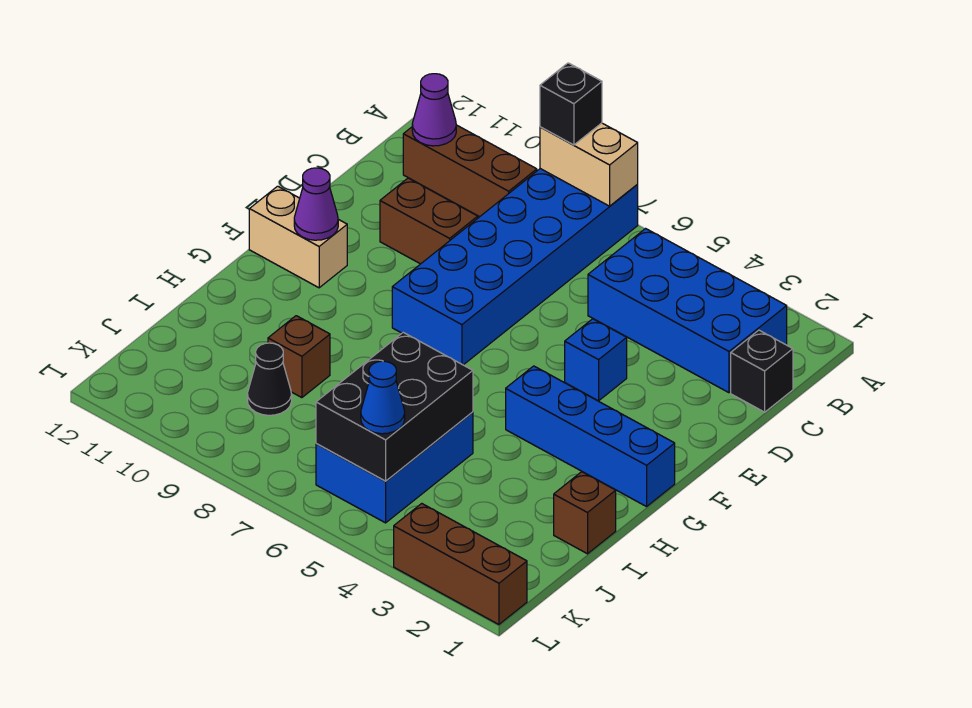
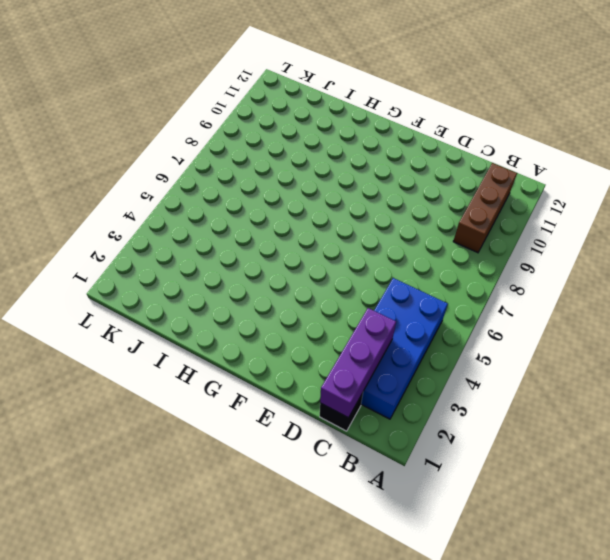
purple 1x3 brick [320,308,396,418] -> none
none -> blue 2x6 brick [392,169,638,365]
none -> brown 1x2 brick [380,178,478,264]
none -> blue 1x1 brick [565,319,627,401]

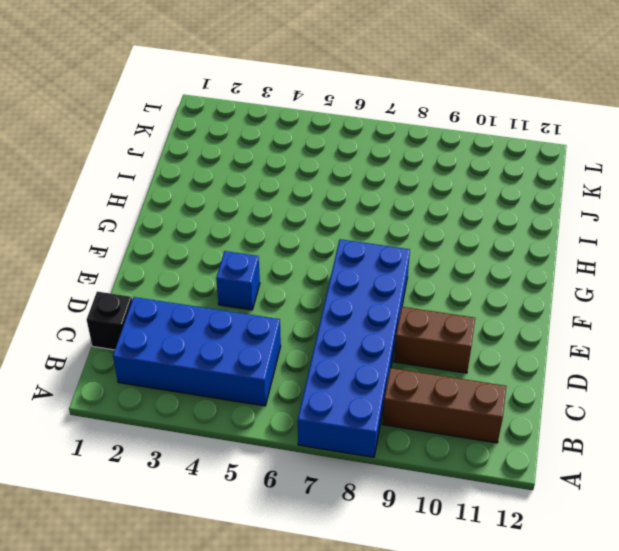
none -> tan 1x2 brick [249,186,347,288]
none -> blue 1x4 brick [506,366,675,507]
none -> brown 1x1 brick [554,472,616,554]

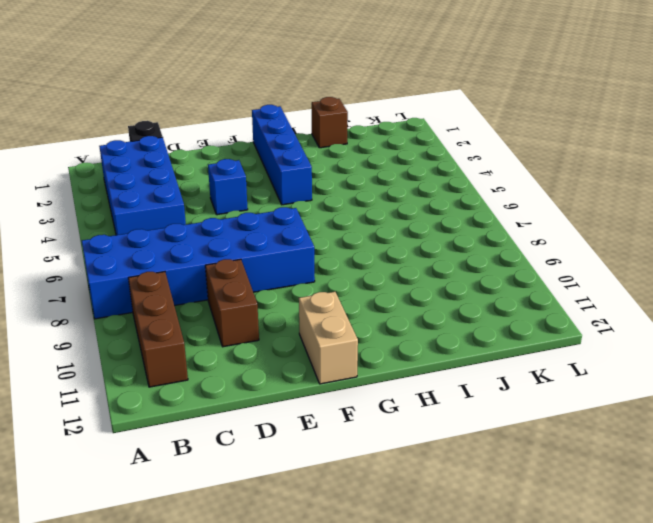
none -> blue 2x3 brick [316,412,473,523]
none -> brown 1x1 brick [268,316,330,398]
none -> black 1x1 cone [247,343,292,415]

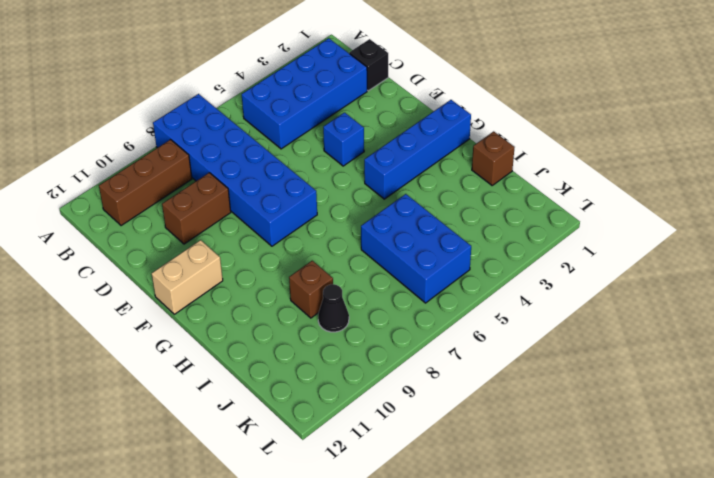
none -> brown 1x3 brick [394,503,527,624]
none -> tan 1x2 brick [540,123,638,206]
none -> purple 1x1 cone [412,74,456,146]

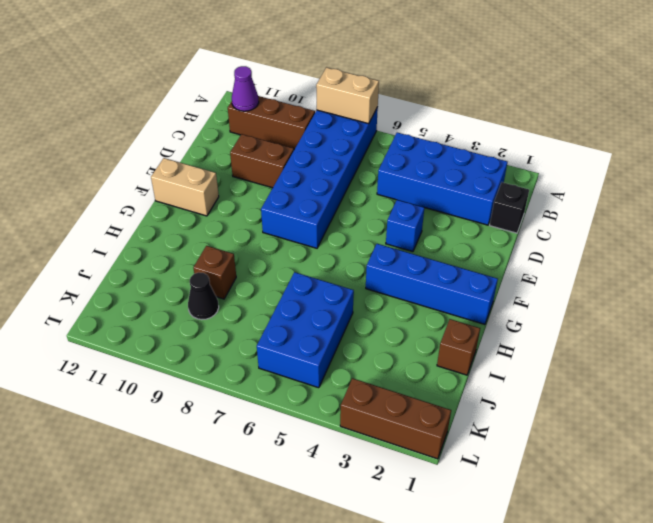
none -> purple 1x1 cone [294,168,338,240]
none -> black 2x3 brick [316,332,473,481]
none -> black 1x1 brick [540,63,602,145]

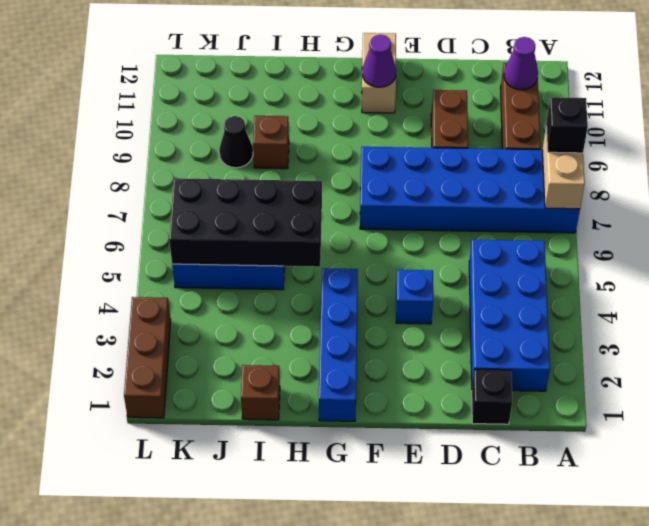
black 2x4 brick [169,178,322,267] -> black 2x3 brick [316,332,473,481]
none -> blue 1x1 cone [361,361,405,434]

